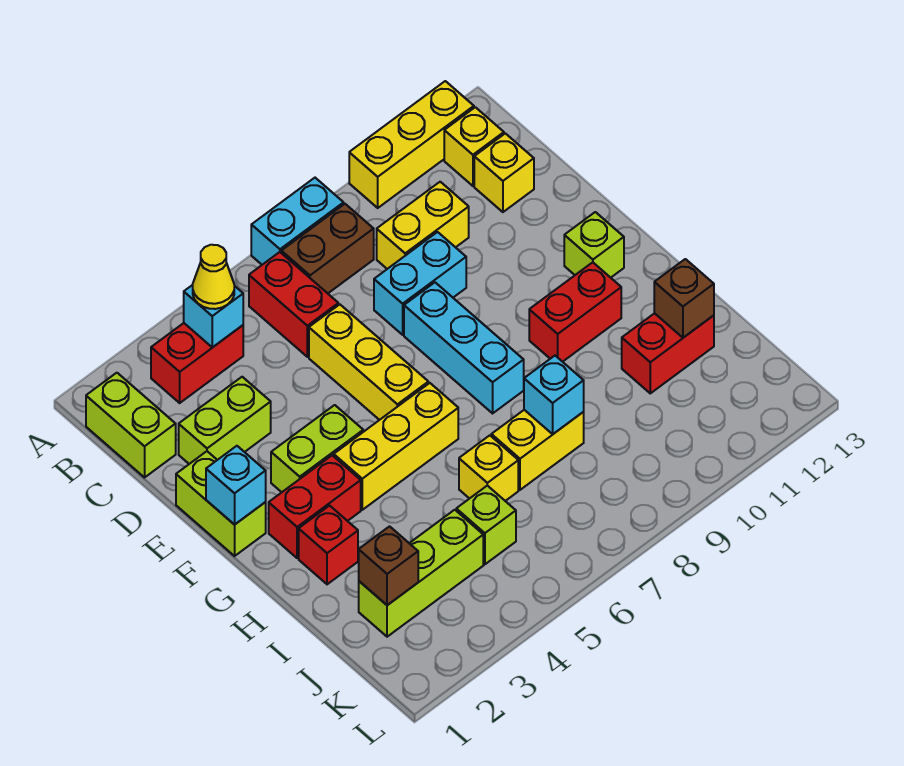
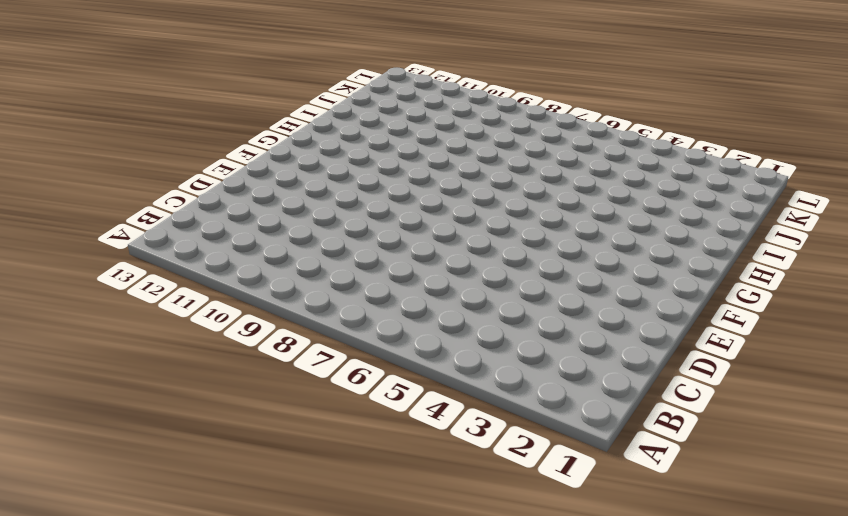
none -> cyan 1x2 brick [251,178,344,265]
none -> yellow 1x3 brick [349,81,474,208]
none -> lime 1x2 brick [86,373,176,477]
none -> red 1x2 brick [151,323,243,403]

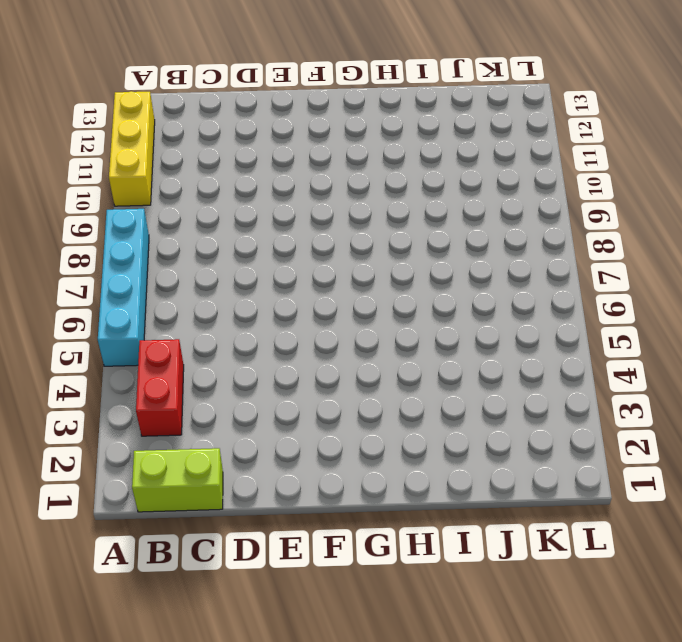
cyan 1x4 brick [98,209,149,366] -> cyan 1x2 brick [251,178,344,265]
none -> red 1x2 brick [249,252,338,357]
none -> brown 1x2 brick [281,204,374,293]
none -> yellow 1x1 brick [444,107,504,186]
none -> yellow 1x2 brick [377,182,469,269]

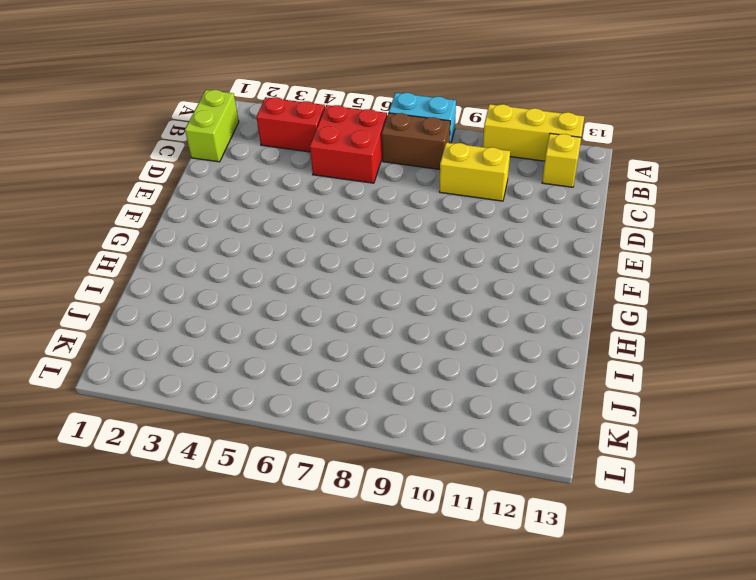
red 2x2 brick [310,105,387,183] -> red 1x2 brick [249,252,338,357]
none -> yellow 1x1 brick [474,133,534,212]
none -> lime 1x2 brick [179,377,271,464]
none -> yellow 1x3 brick [309,304,428,420]
none -> cyan 1x2 brick [374,232,466,335]

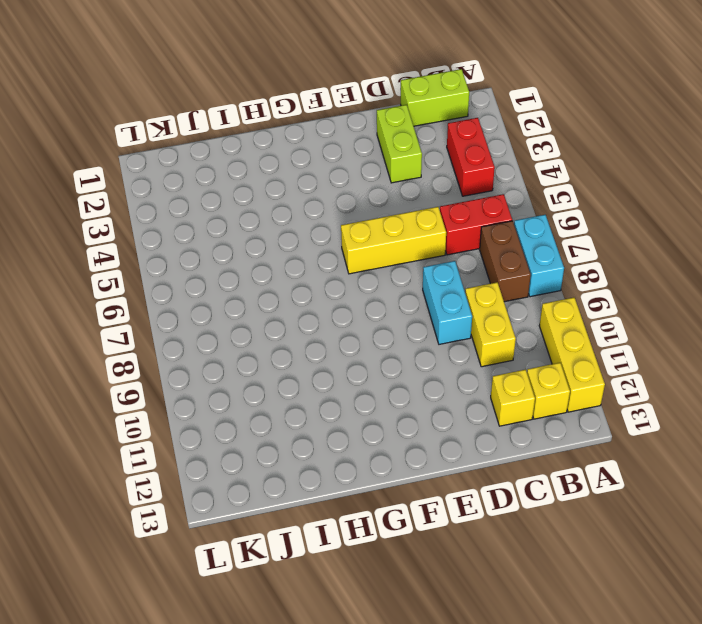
none -> lime 1x2 brick [176,451,266,556]
none -> cyan 1x3 brick [404,283,524,413]
none -> lime 1x2 brick [271,405,363,492]
none -> lime 1x1 brick [564,212,624,278]

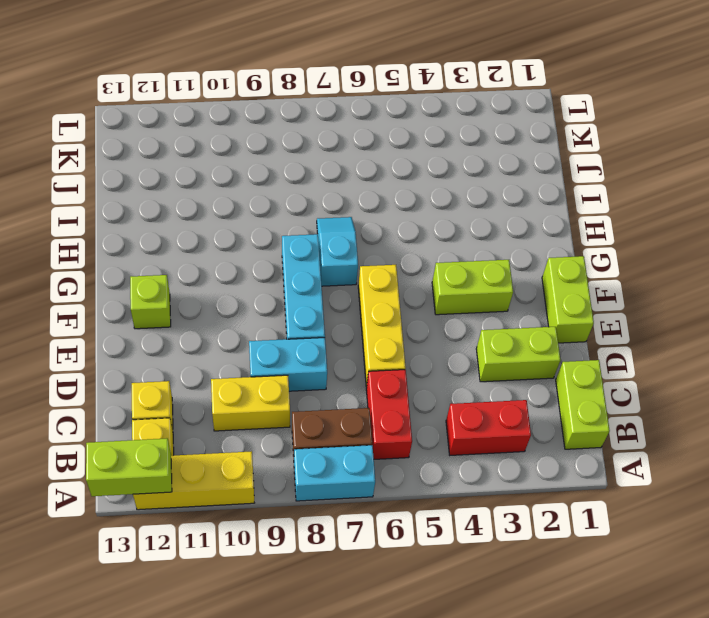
lime 1x2 brick [86,438,172,496] -> none
cyan 1x2 slope [317,217,358,286] -> none
none -> red 1x2 brick [269,455,361,558]
none -> yellow 1x3 brick [334,383,458,510]
none -> red 1x2 brick [529,262,621,362]
none -> red 1x1 brick [299,506,358,584]

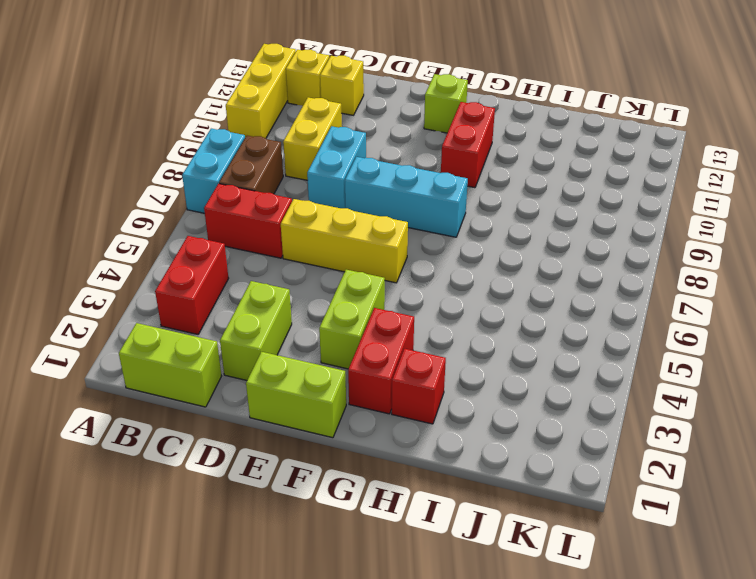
none -> yellow 1x3 brick [334,383,458,510]
none -> yellow 1x1 brick [459,435,518,501]
none -> yellow 1x2 brick [491,410,584,490]
none -> red 1x2 brick [622,313,714,393]

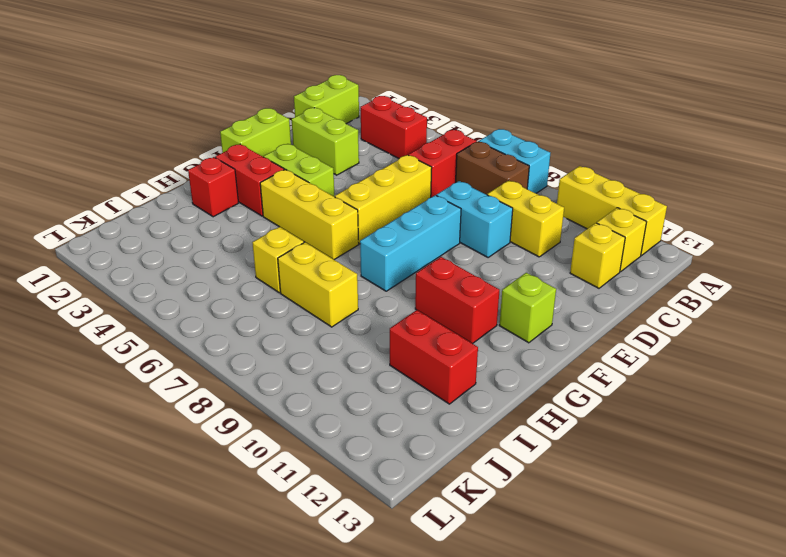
none -> lime 1x3 brick [359,510,483,637]
none -> lime 1x1 brick [456,486,516,564]
none -> cyan 1x1 brick [184,285,243,347]
none -> cyan 1x1 brick [206,446,266,525]

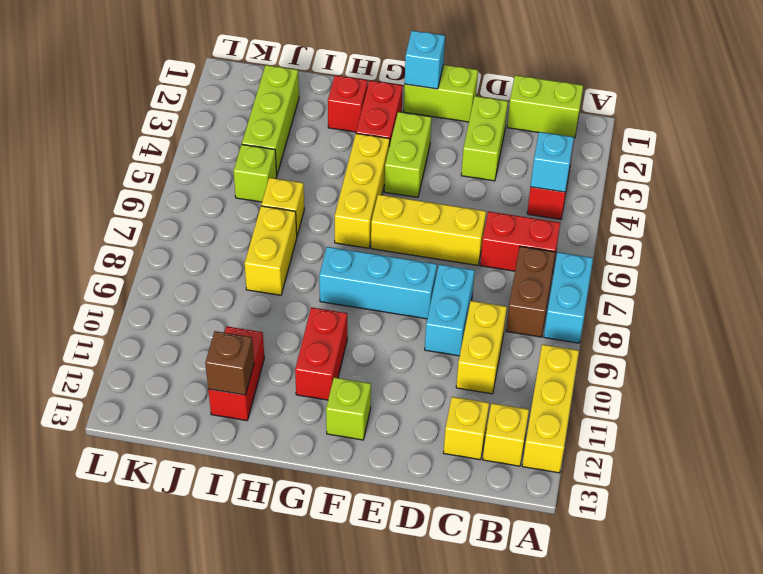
none -> cyan 1x1 brick [524,356,584,434]
none -> brown 1x1 brick [359,526,418,605]
none -> yellow 1x1 cone [193,245,234,309]

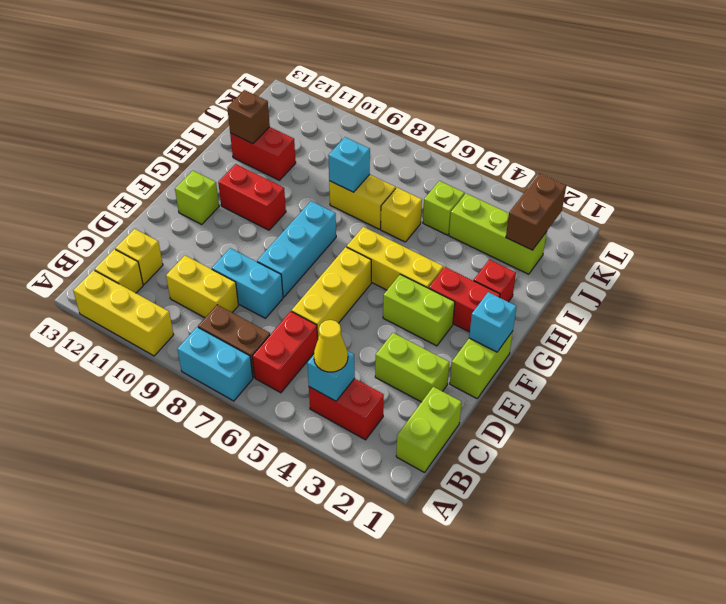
brown 1x2 brick [506,173,566,250] -> brown 1x1 brick [359,526,418,605]

